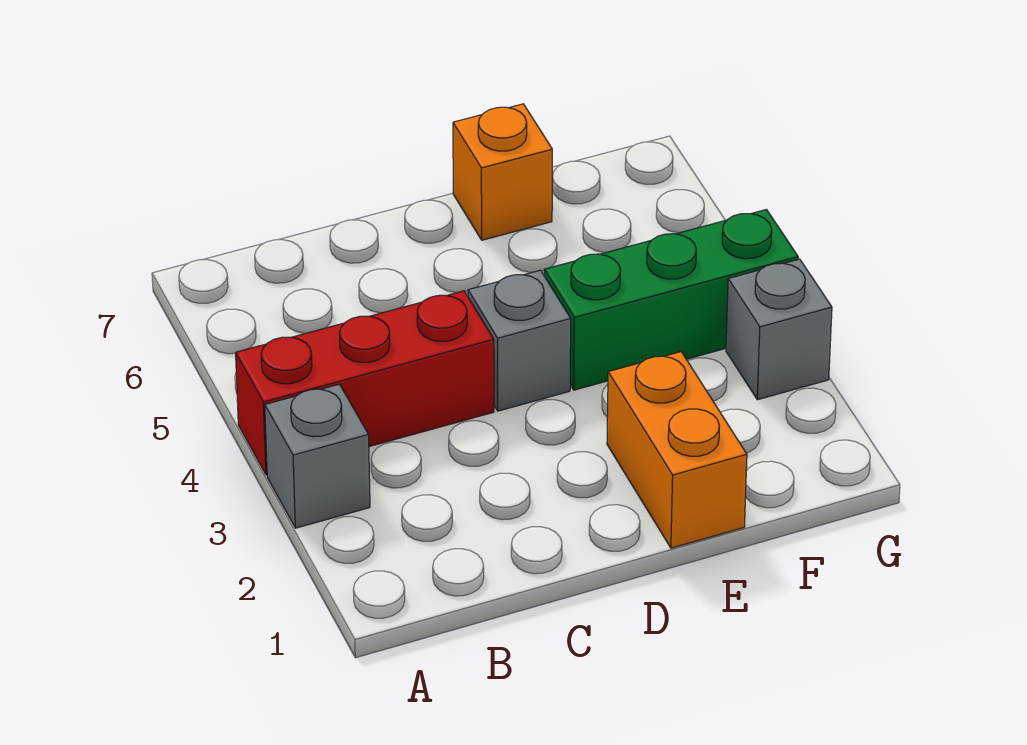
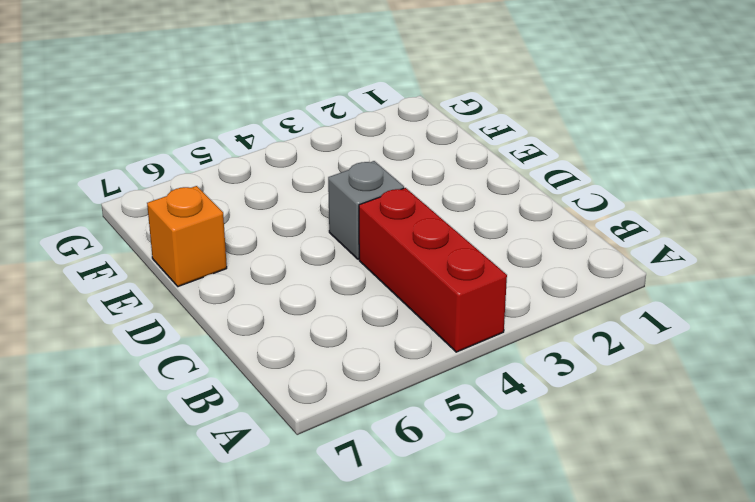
none -> grey 1x1 brick [265,384,370,528]
none -> orange 1x2 brick [607,352,747,548]

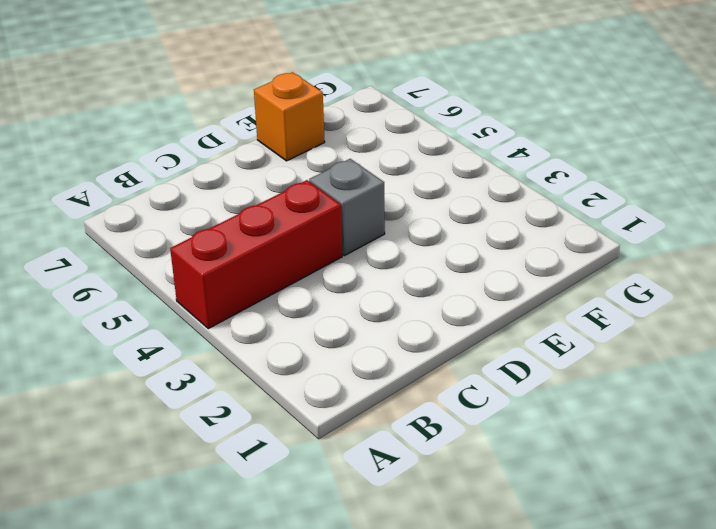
none -> grey 1x1 brick [265,384,370,528]
none -> orange 1x2 brick [607,352,747,548]

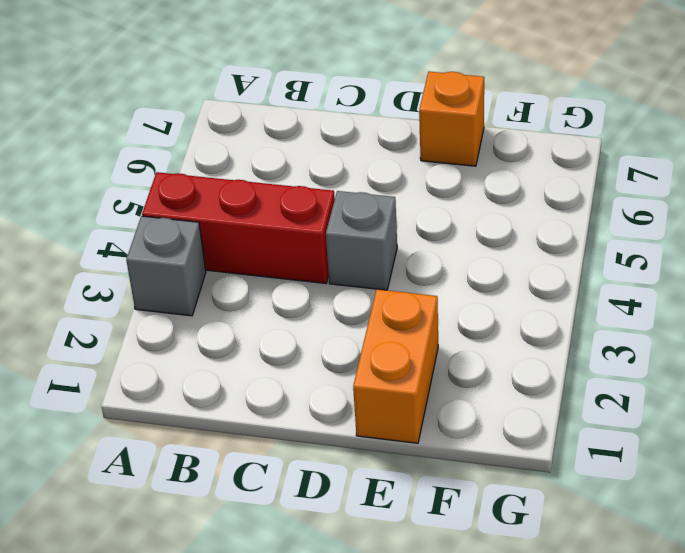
none -> green 1x3 brick [544,210,798,390]
none -> grey 1x1 brick [726,259,832,400]

